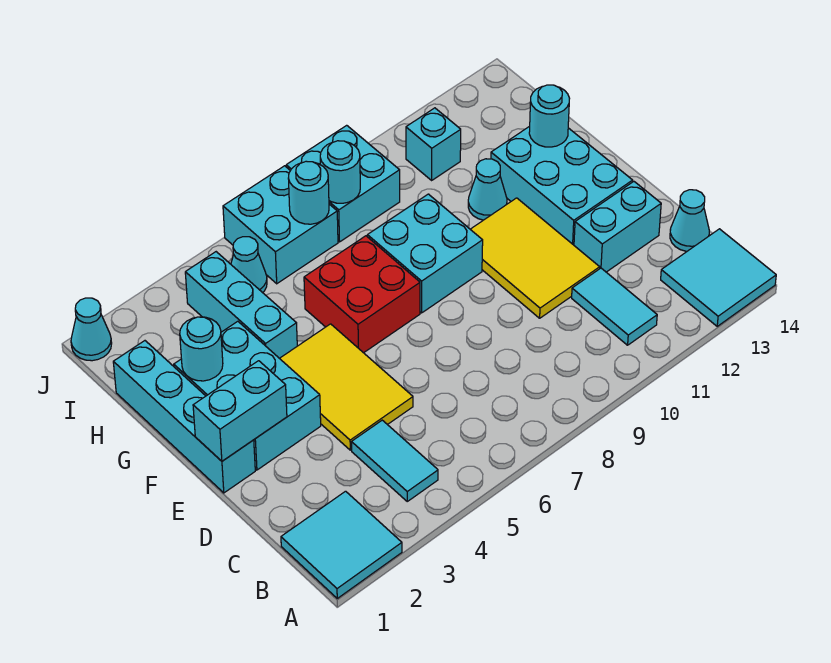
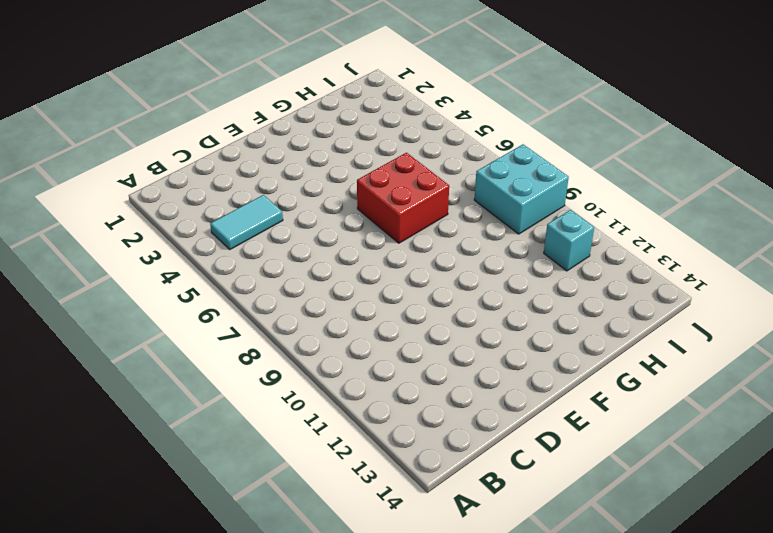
none -> cyan 2x2 tile [281,491,402,598]
none -> cyan 2x2 tile [661,229,776,326]
none -> cyan 1x2 tile [572,268,657,345]

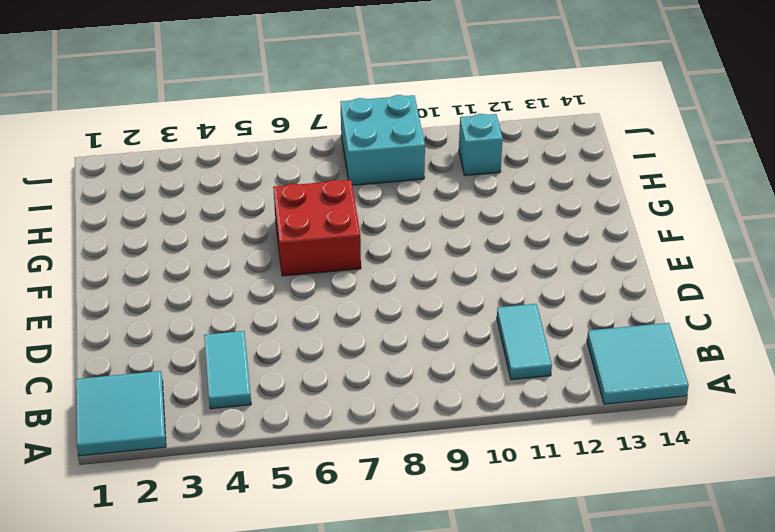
none -> cyan 1x1 cone [670,190,709,251]
none -> yellow 2x3 tile [280,324,413,450]
none -> yellow 2x3 tile [470,198,600,318]

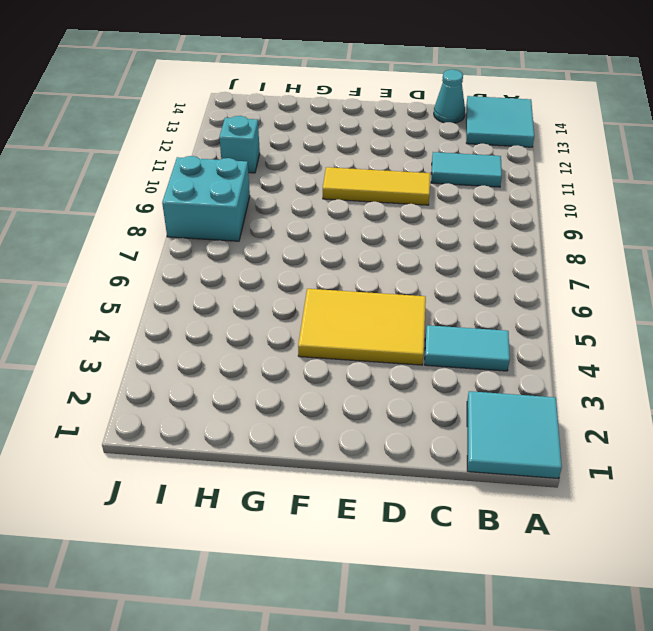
yellow 1x3 tile [323,167,430,205] -> yellow 2x3 tile [470,198,600,318]
none -> cyan 1x2 brick [574,182,661,272]
none -> cyan 1x4 brick [113,341,255,493]
none -> cyan 2x3 brick [174,321,321,470]

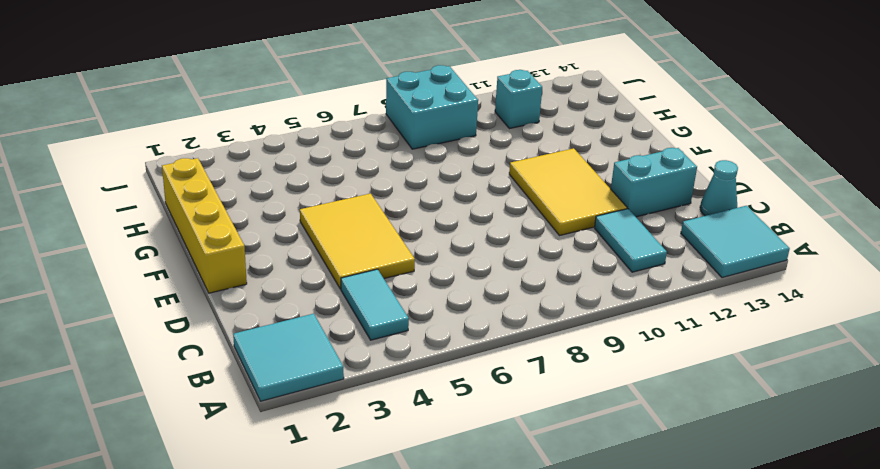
yellow 1x4 brick [162,158,247,293] -> cyan 1x4 brick [113,341,255,493]
none -> cyan 2x3 brick [174,321,321,470]
none -> cyan 2x3 brick [491,126,633,245]
none -> red 2x2 brick [304,236,420,353]

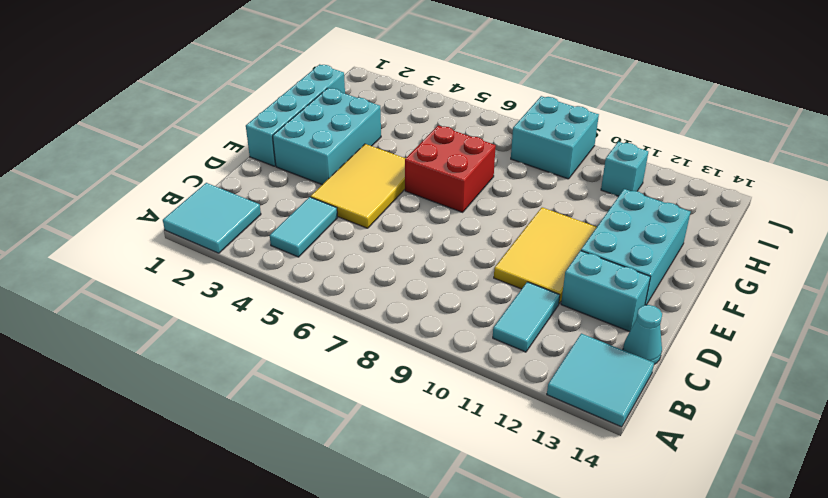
none -> cyan 2x2 brick [367,194,483,313]
none -> cyan 1x3 brick [185,252,297,358]
none -> cyan 1x1 cone [468,159,507,220]

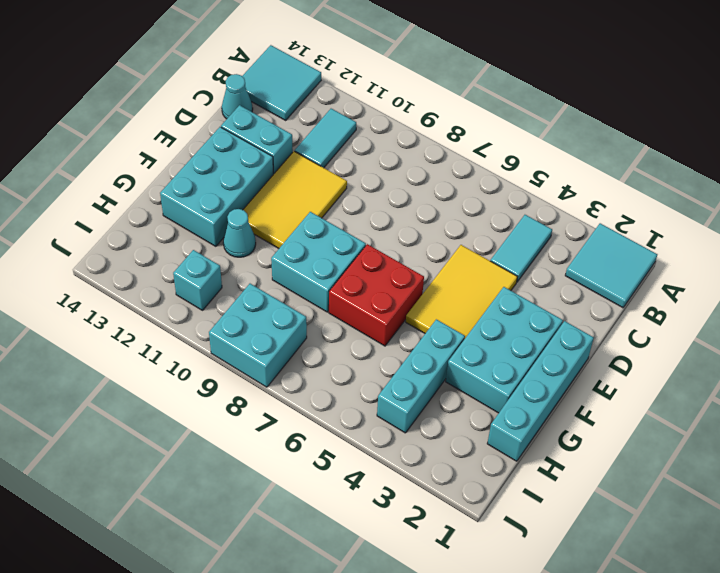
none -> cyan 1x1 cone [231,237,267,293]
none -> cyan 2x2 brick [223,166,338,284]
none -> cyan 1x1 cone [71,298,112,361]

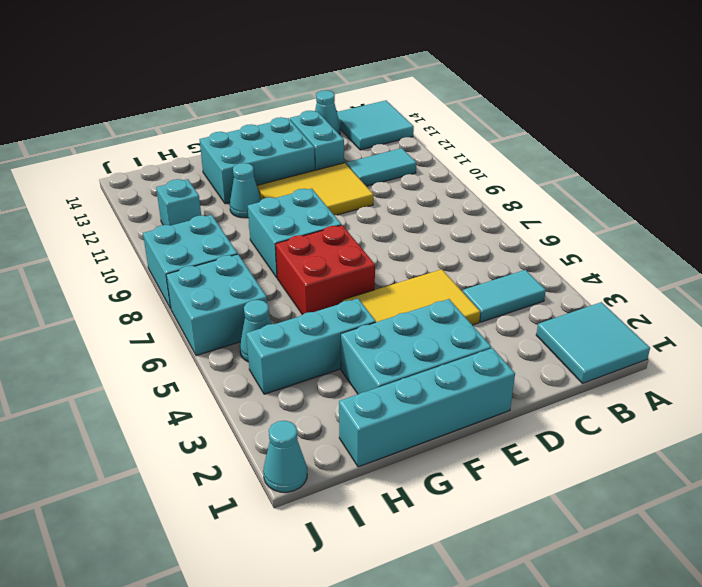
none -> cyan 1x2 brick [193,361,287,461]
none -> cyan 1x1 round brick [180,317,223,381]
none -> cyan 1x1 round brick [529,85,570,147]

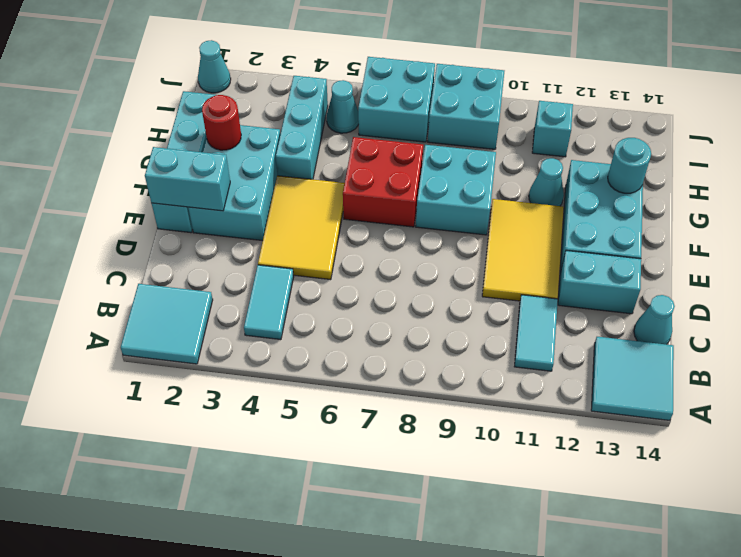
red 1x1 round brick [202,95,241,150] -> cyan 1x1 round brick [180,317,223,381]
none -> cyan 1x1 round brick [288,161,329,224]
none -> cyan 1x1 round brick [320,141,360,203]

